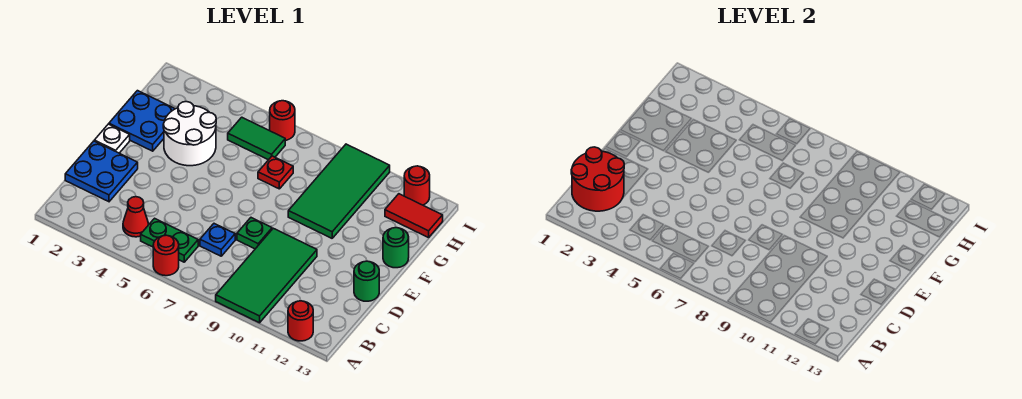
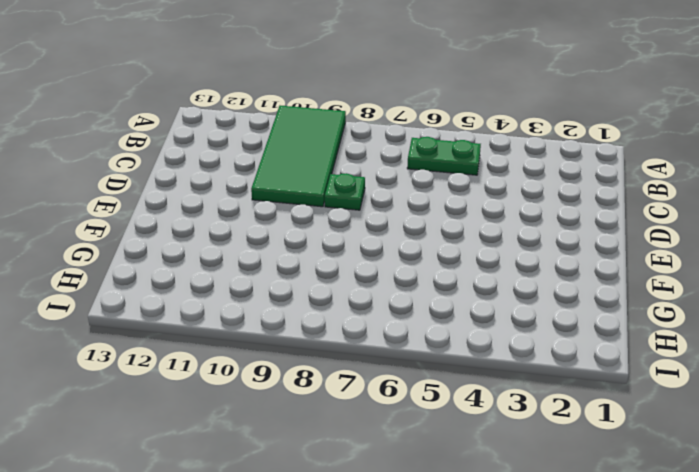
none -> red 1x1 round brick [153,235,179,276]
none -> red 1x1 round brick [288,301,313,341]
none -> red 1x1 cone [123,197,148,237]

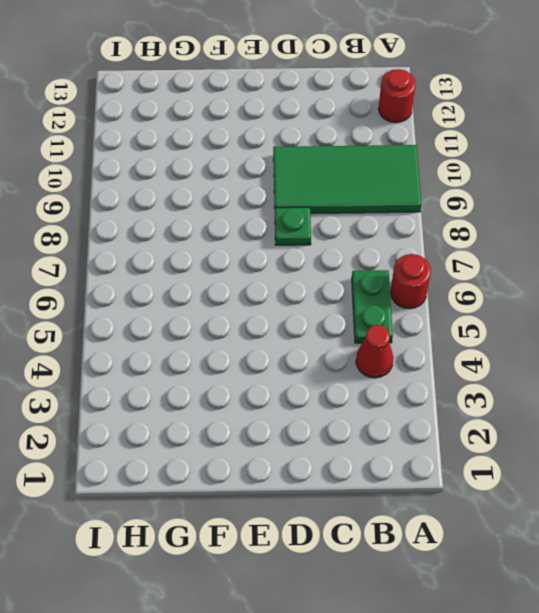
none -> blue 2x2 plate [65,141,138,202]
none -> blue 1x1 plate [200,224,235,256]
none -> green 1x1 round brick [354,261,379,301]

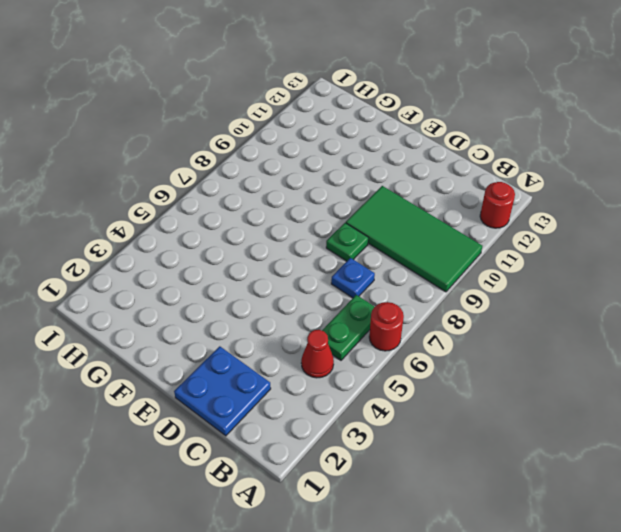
none -> green 1x1 round brick [354,261,379,301]
none -> white 1x1 plate [94,124,130,153]
none -> blue 2x2 plate [109,91,175,151]

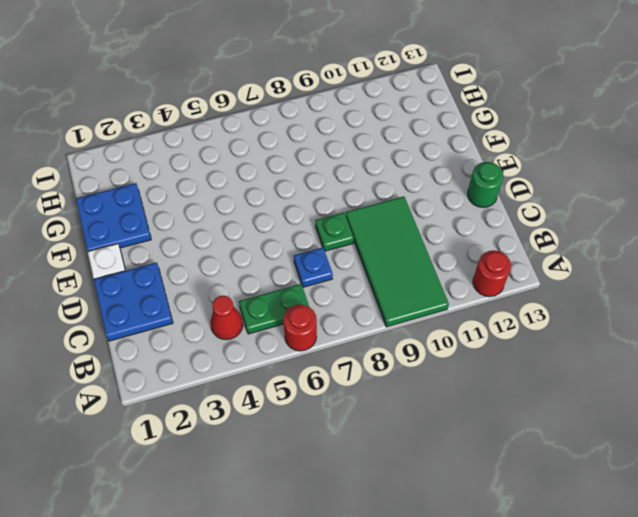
none -> white 2x2 round brick [163,102,216,166]
none -> green 2x4 tile [288,144,390,238]
none -> green 1x1 round brick [383,228,409,268]

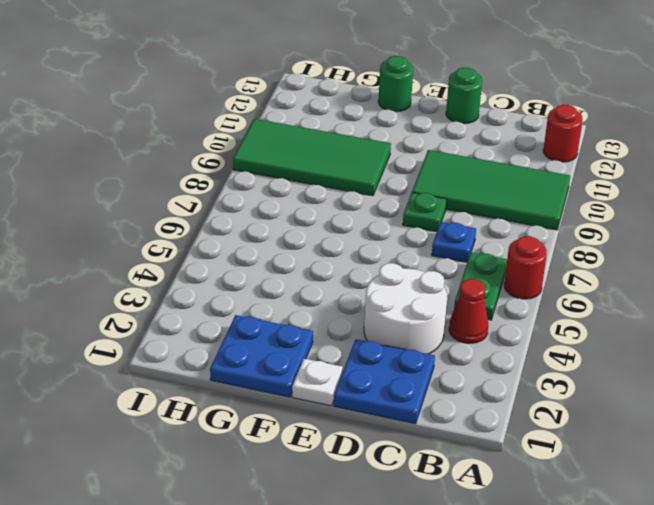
white 2x2 round brick [364,263,447,354] -> white 2x2 round brick moved to [163,102,216,166]
none -> red 1x1 plate [258,156,293,189]
none -> green 1x2 tile [228,117,285,160]
none -> red 1x2 tile [385,194,443,238]

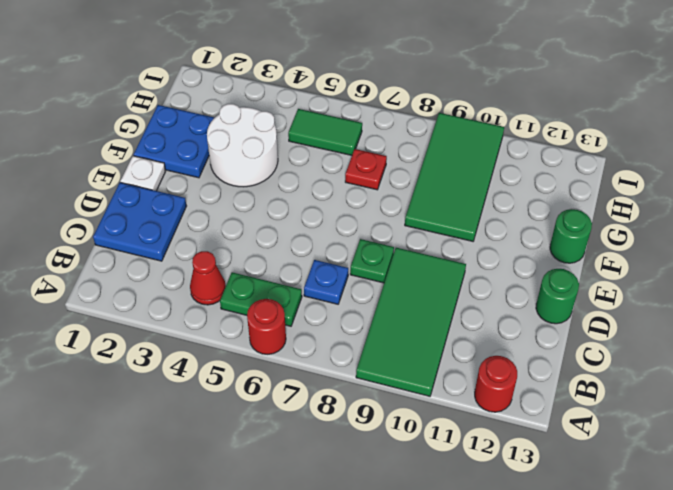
none -> red 1x2 tile [385,194,443,238]
none -> red 1x1 round brick [270,101,295,140]
none -> red 1x1 round brick [404,166,430,205]

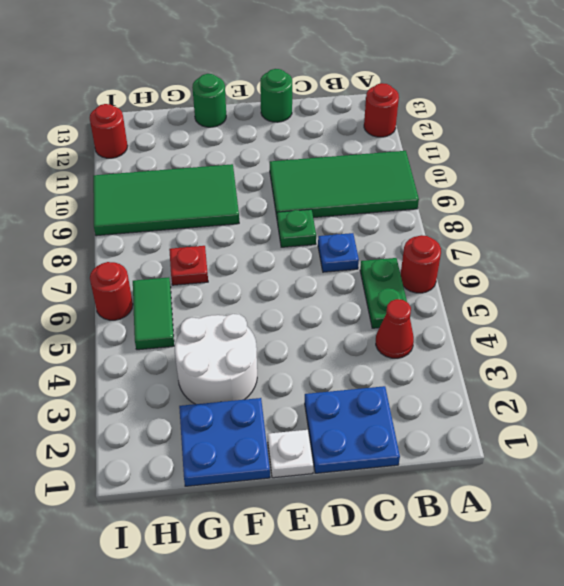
none -> red 1x2 tile [385,194,443,238]
none -> red 2x2 round brick [571,147,624,211]

